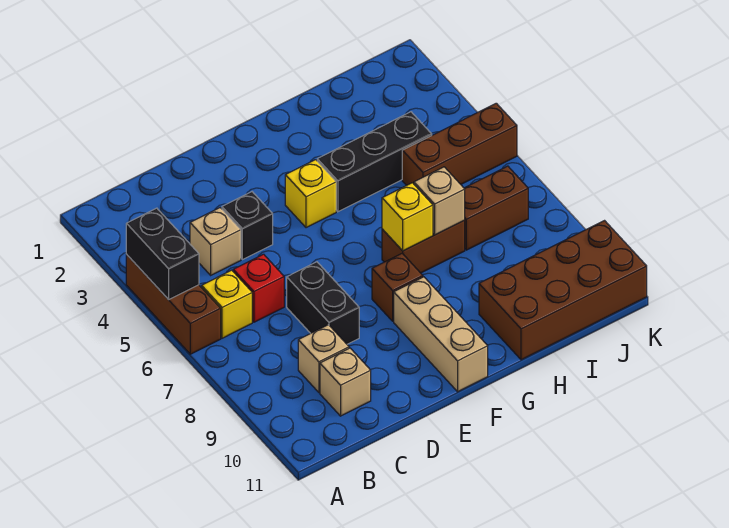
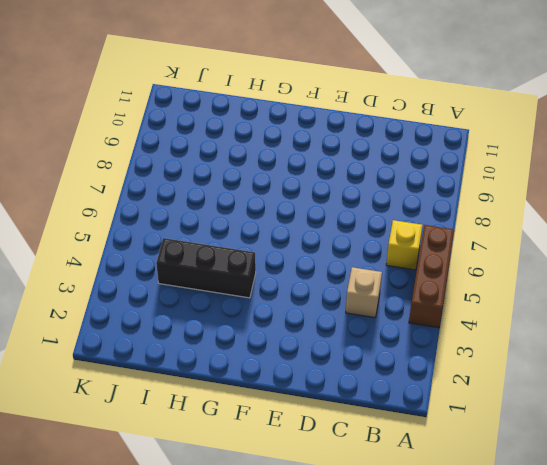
none -> red 1x1 brick [233,254,284,322]
none -> tan 1x1 brick [298,325,349,393]
none -> tan 1x1 brick [320,348,371,416]

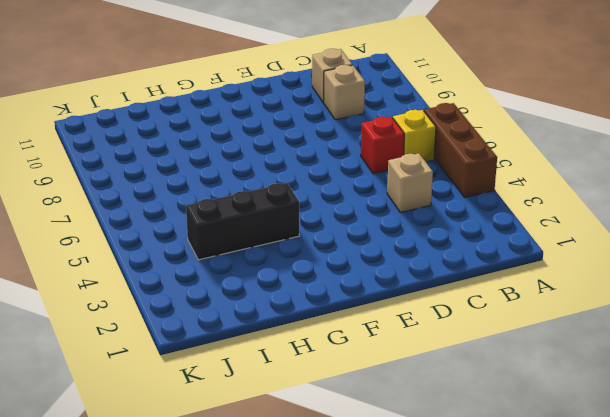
none -> black 1x1 brick [222,192,273,260]
none -> black 1x2 brick [287,262,359,344]
none -> yellow 1x1 brick [285,160,336,228]

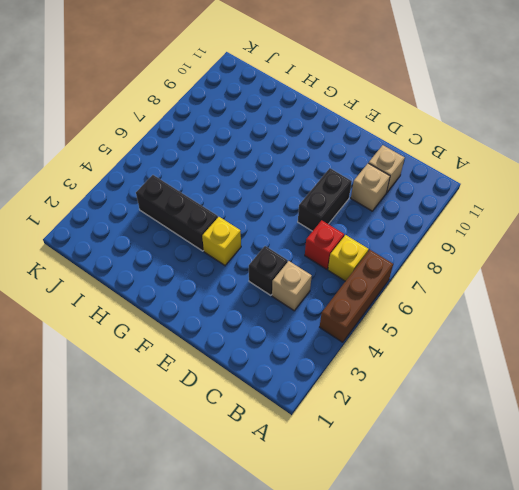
none -> brown 1x1 brick [372,253,423,321]
none -> tan 1x3 brick [394,277,488,392]
none -> brown 1x2 brick [382,220,465,273]

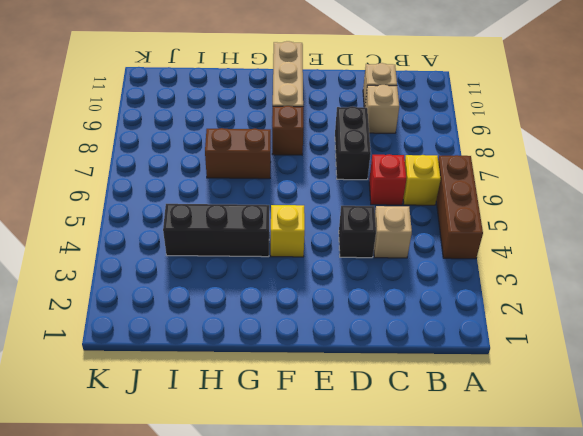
none -> brown 2x4 brick [479,221,647,360]
none -> brown 1x3 brick [402,103,517,185]
none -> brown 1x2 brick [464,166,528,250]

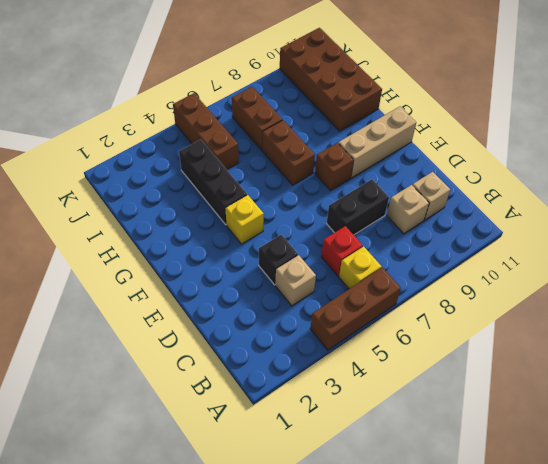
none -> black 1x2 brick [126,208,199,300]
none -> yellow 1x1 brick [382,183,433,251]
none -> tan 1x1 brick [414,167,465,235]

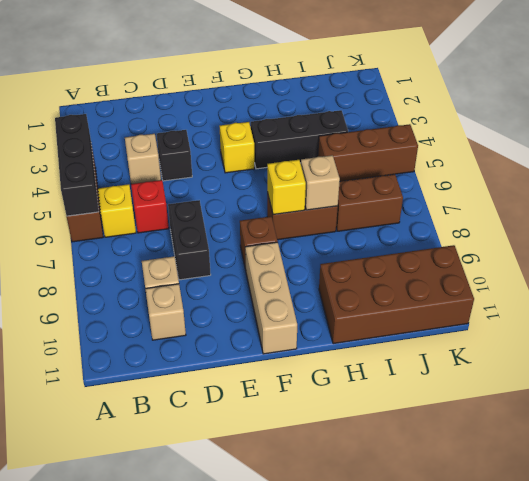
black 1x3 brick [55,114,99,216] -> black 1x2 brick [126,208,199,300]

